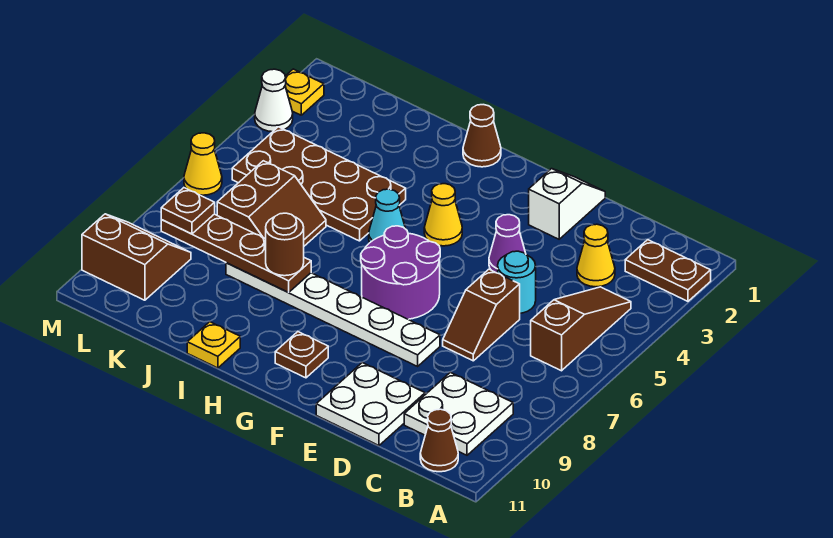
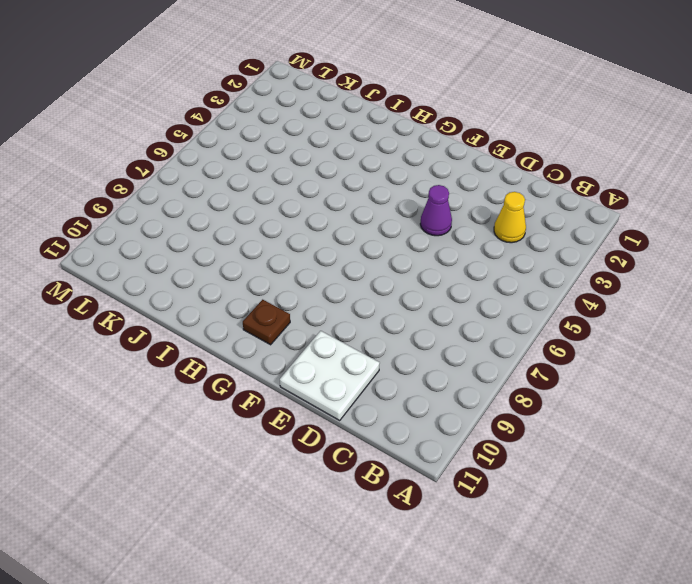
none -> brown 1x2 plate [625,240,711,301]
none -> brown 1x3 slope [531,287,631,371]
none -> white 2x2 plate [404,372,513,455]

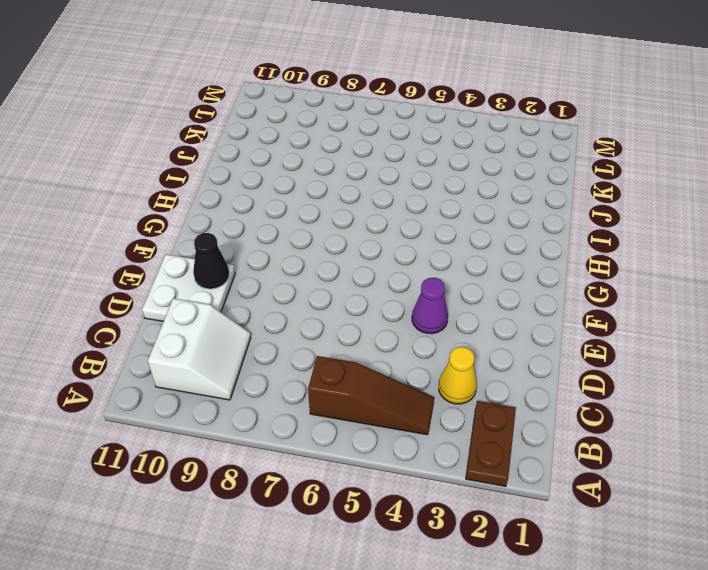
white 2x2 slope [148,298,251,400] -> white 2x2 plate [404,372,513,455]
black 1x1 cone [193,233,229,289] -> none
none -> brown 1x1 cone [420,409,458,472]
none -> cyan 1x1 round brick [498,251,536,313]
none -> brown 1x2 slope [443,269,520,361]

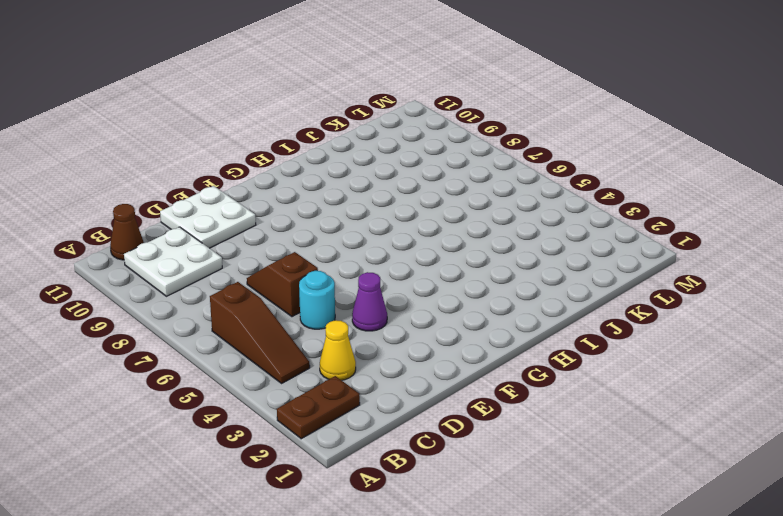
none -> white 1x2 slope [529,169,605,239]
none -> white 1x6 plate [226,263,440,366]
none -> purple 2x2 round brick [361,226,440,319]

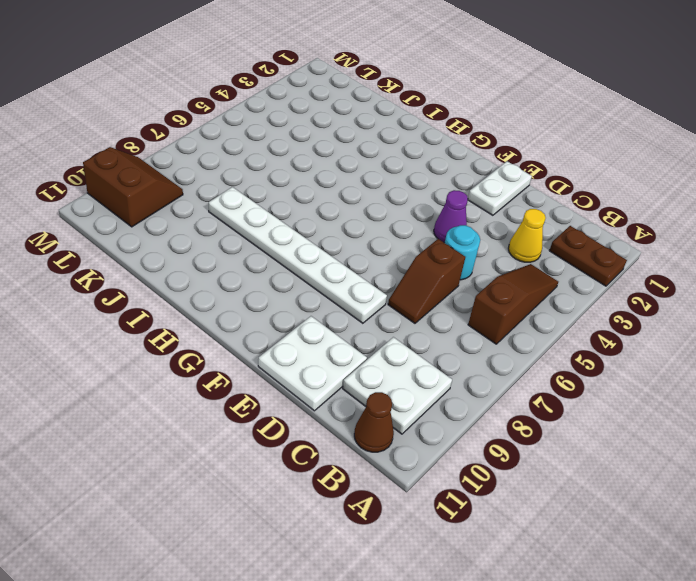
white 1x2 plate [468,161,532,215] -> white 1x2 slope [529,169,605,239]
none -> purple 2x2 round brick [361,226,440,319]
none -> yellow 1x1 cone [424,184,462,246]
none -> brown 1x1 plate [275,332,328,378]

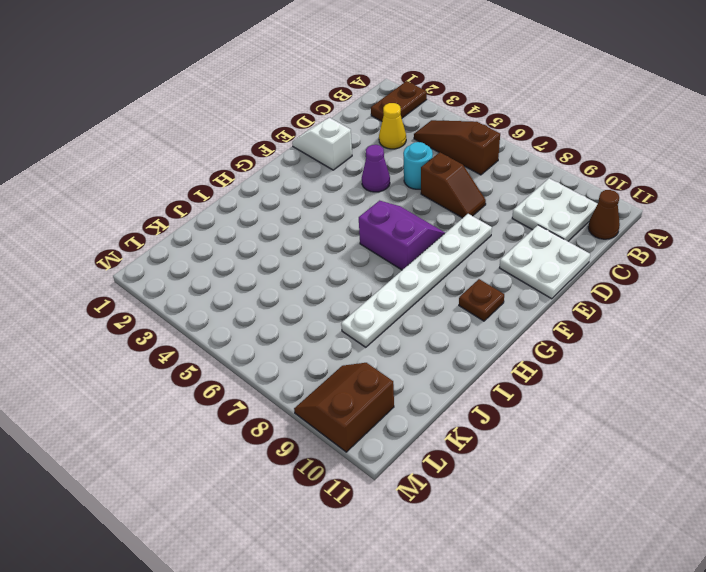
purple 2x2 slope [359,201,445,270] -> purple 2x2 round brick [361,226,440,319]
none -> yellow 1x1 cone [424,184,462,246]
none -> brown 1x1 cone [463,105,501,167]
none -> cyan 1x1 cone [369,189,406,243]

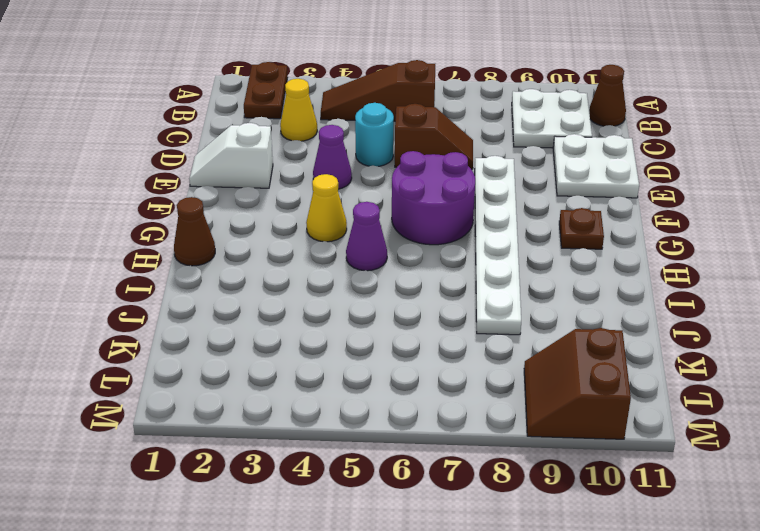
purple 1x1 cone [346,202,387,271] -> cyan 1x1 cone [369,189,406,243]
none -> brown 2x4 plate [232,127,406,241]
none -> yellow 1x1 plate [187,322,240,368]
none -> brown 2x2 slope [217,161,326,246]

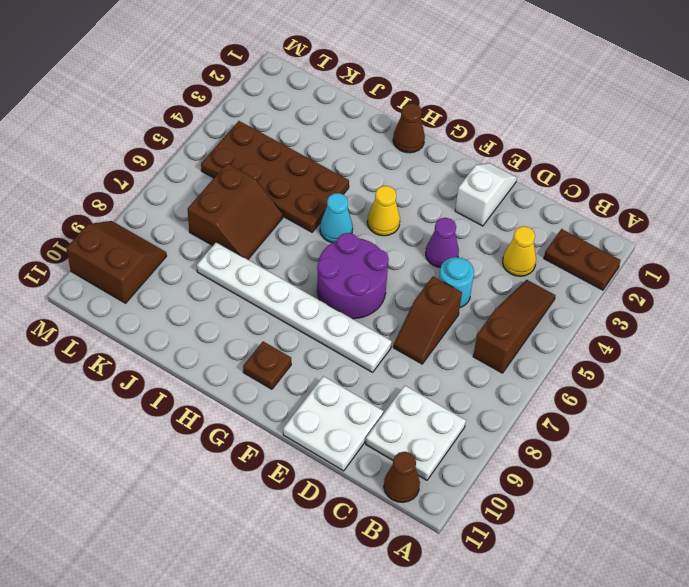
none -> yellow 1x1 plate [187,322,240,368]
none -> yellow 1x1 plate [285,69,324,115]
none -> white 1x1 cone [255,69,293,132]

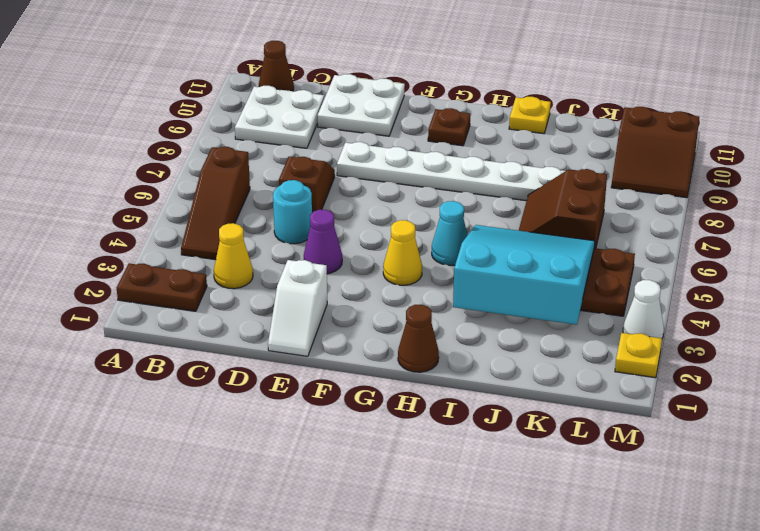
cyan 3x3 slope [453,225,595,325] -> none
none -> purple 2x2 round brick [361,226,440,319]
none -> yellow 1x1 cone [184,133,222,195]
none -> brown 1x4 plate [161,214,311,293]

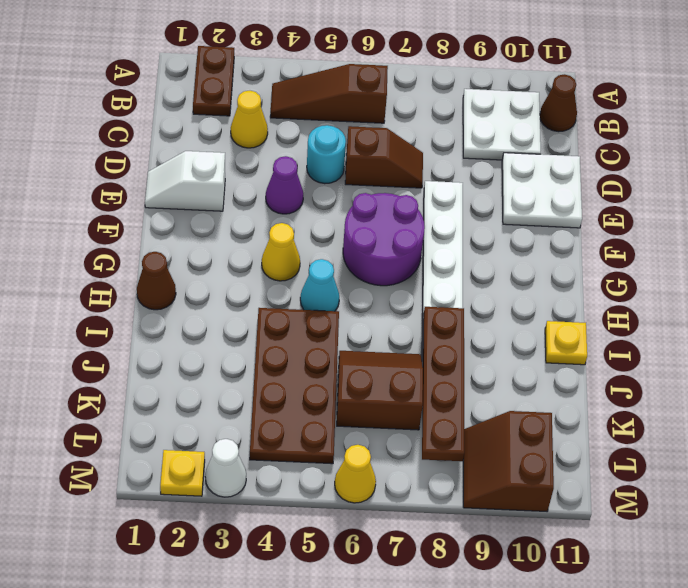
none -> brown 1x1 plate [275,332,328,378]
none -> brown 1x1 round brick [266,213,304,276]
none -> brown 1x1 plate [161,188,215,234]

